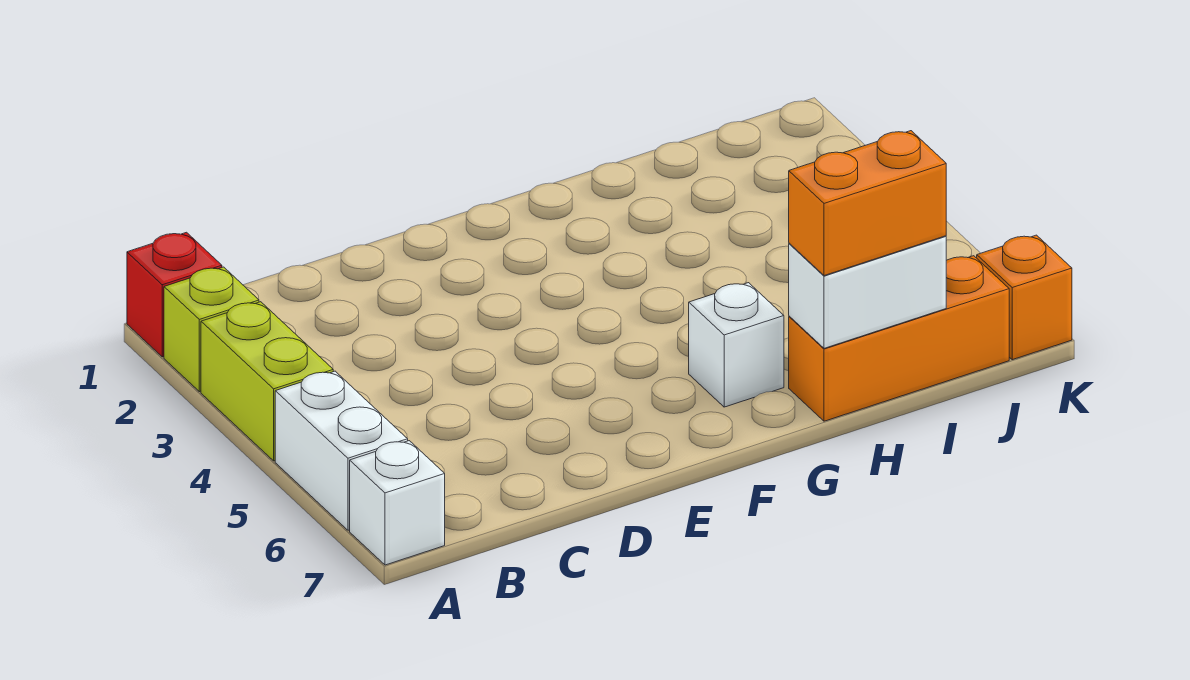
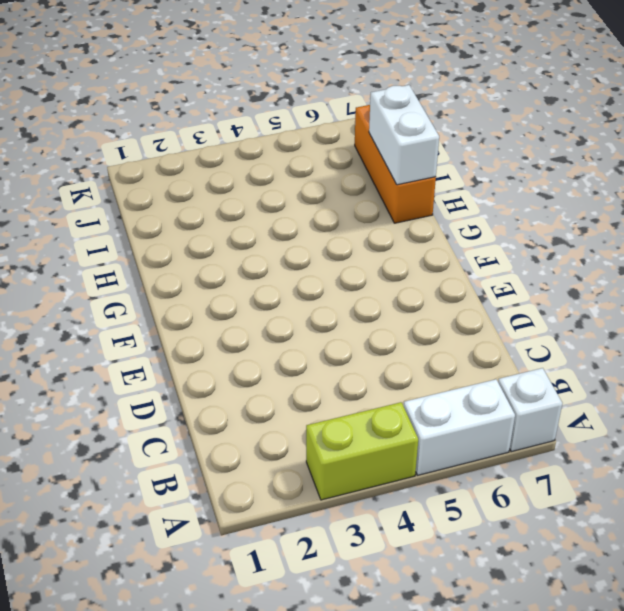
none -> red 1x1 brick [127,232,222,357]
none -> lime 1x1 brick [164,267,259,392]

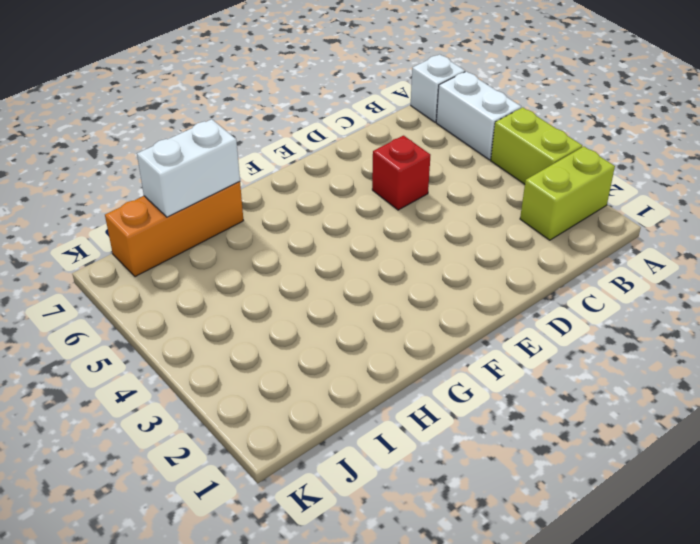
lime 1x2 brick [520,147,615,240] -> lime 1x1 brick [164,267,259,392]
red 1x1 brick [372,136,430,210] -> red 1x1 brick moved to [127,232,222,357]
none -> white 1x1 brick [689,283,784,407]
none -> orange 1x1 brick [977,235,1072,360]

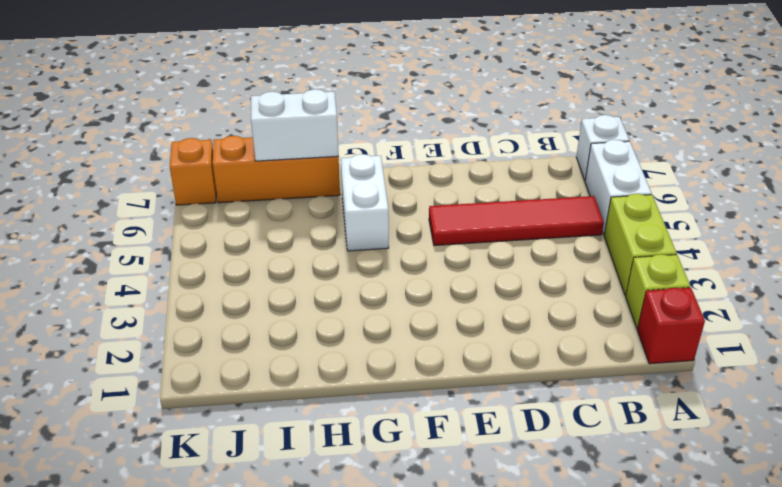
red 1x4 tile [429,196,604,245] -> none
white 1x2 brick [341,154,389,251] -> white 1x1 brick [689,283,784,407]
none -> orange 1x2 brick [789,131,946,276]

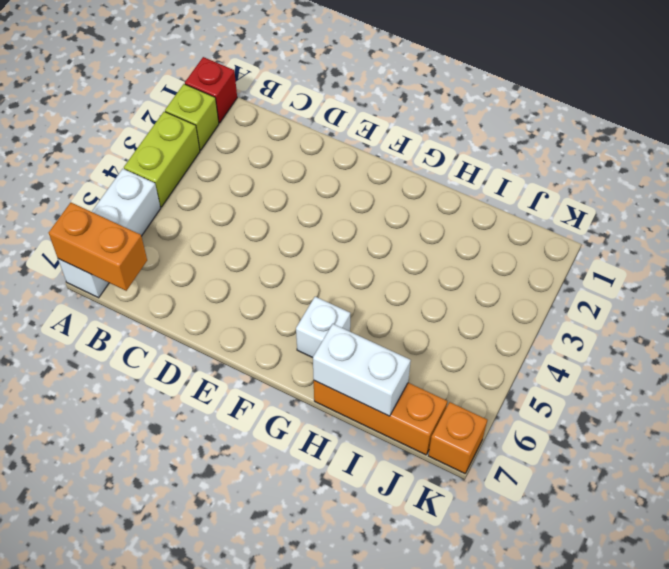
orange 1x2 brick [48,203,147,291] -> orange 1x2 brick moved to [789,131,946,276]

